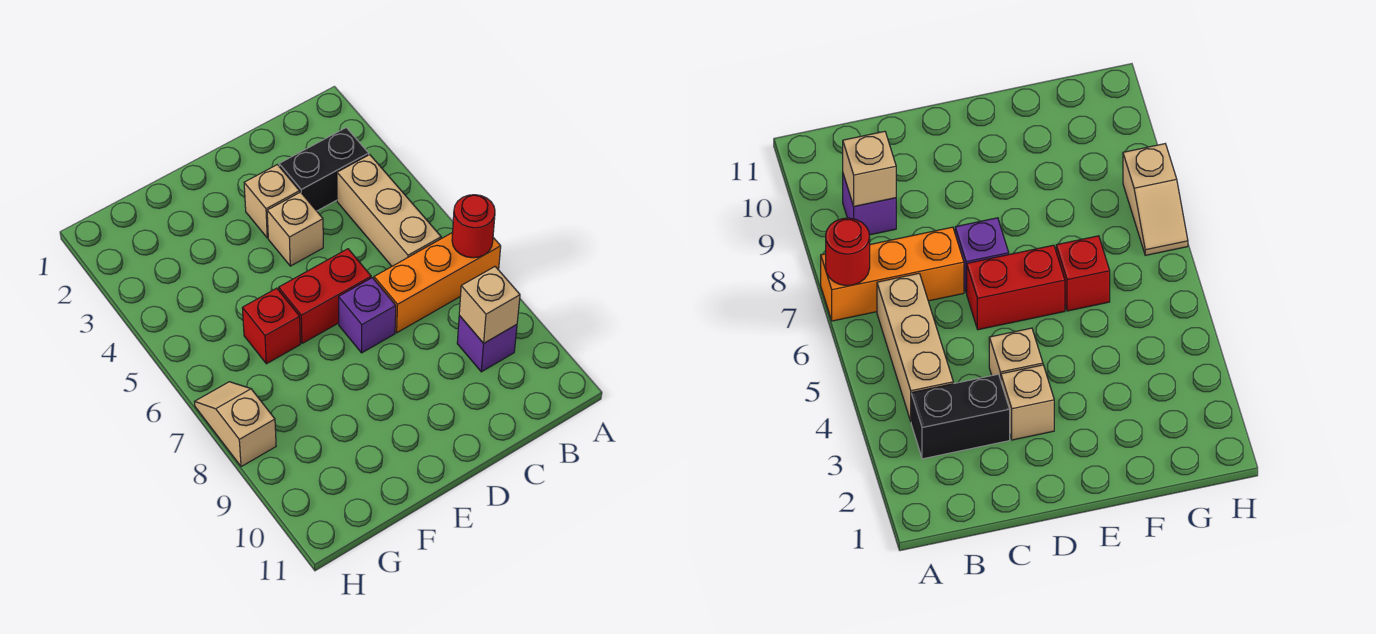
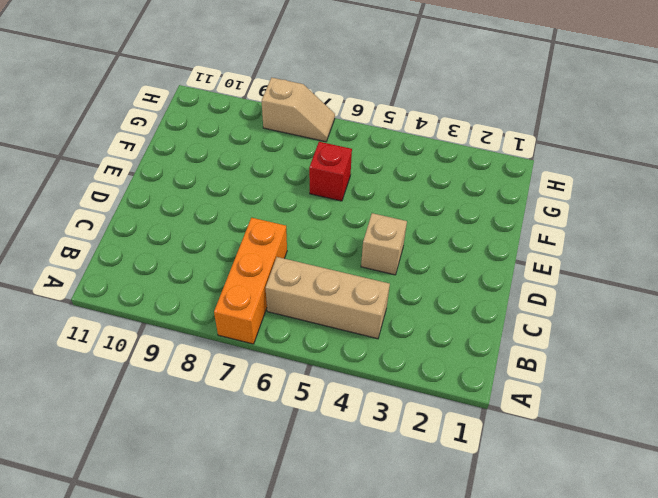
none -> black 1x2 brick [279,128,369,211]
none -> purple 1x1 brick [457,316,517,372]
none -> tan 1x1 brick [244,165,300,238]

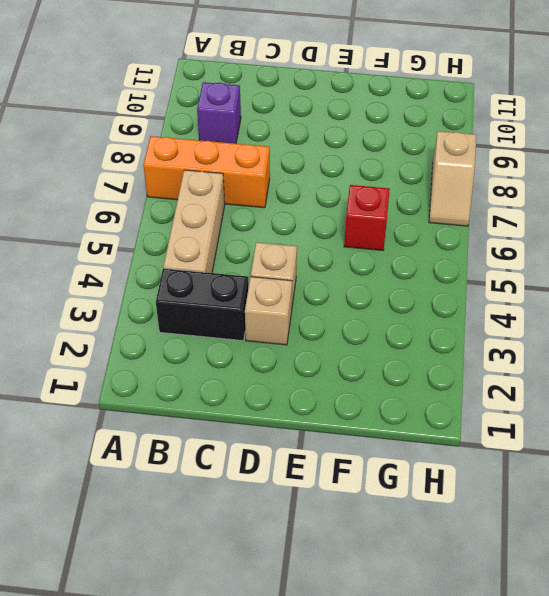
none -> red 1x2 brick [279,249,371,343]
none -> purple 1x1 brick [339,278,396,353]
none -> red 1x1 round brick [452,195,495,258]

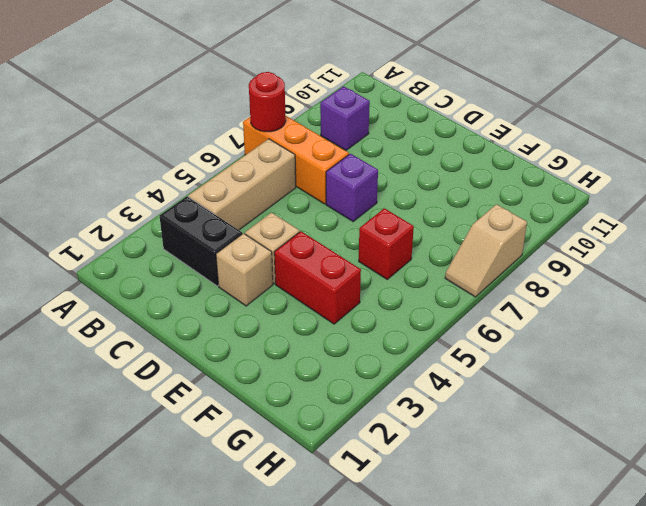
red 1x2 brick [274,231,361,324] -> red 1x2 brick moved to [279,249,371,343]
none -> tan 1x1 brick [459,267,520,343]

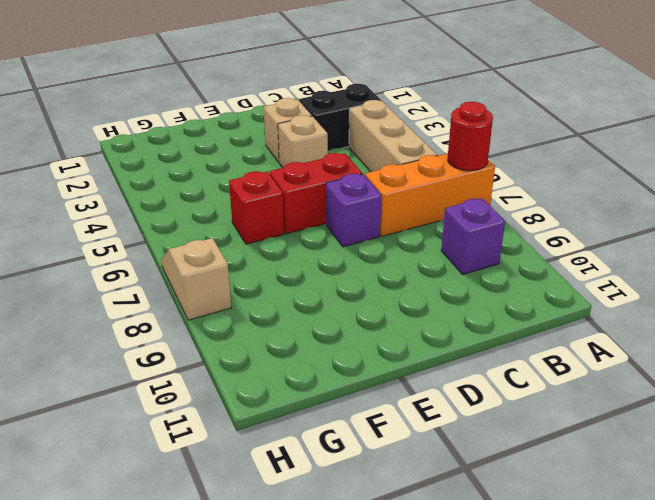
none -> tan 1x1 brick [459,267,520,343]

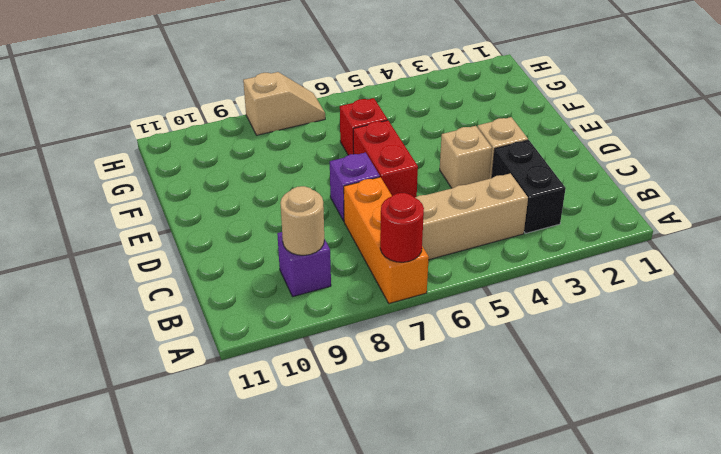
tan 1x1 round brick [281,186,324,255] -> tan 1x1 brick [459,267,520,343]

